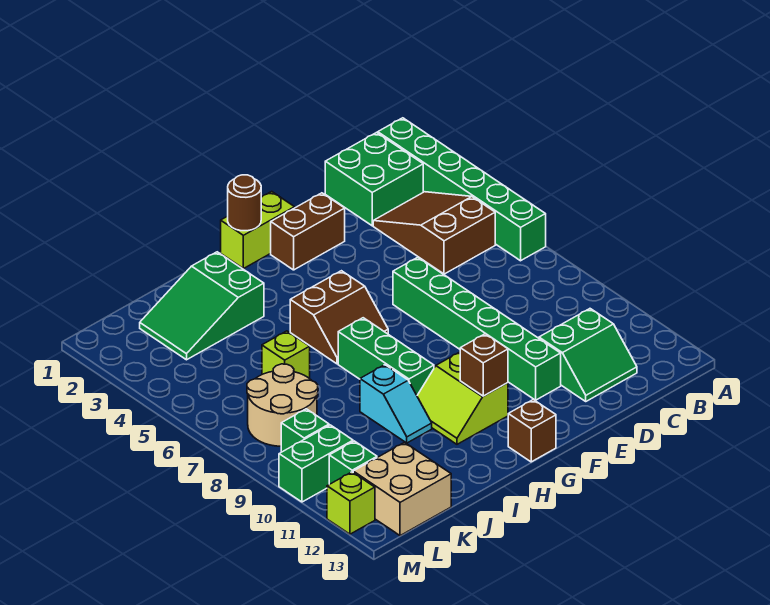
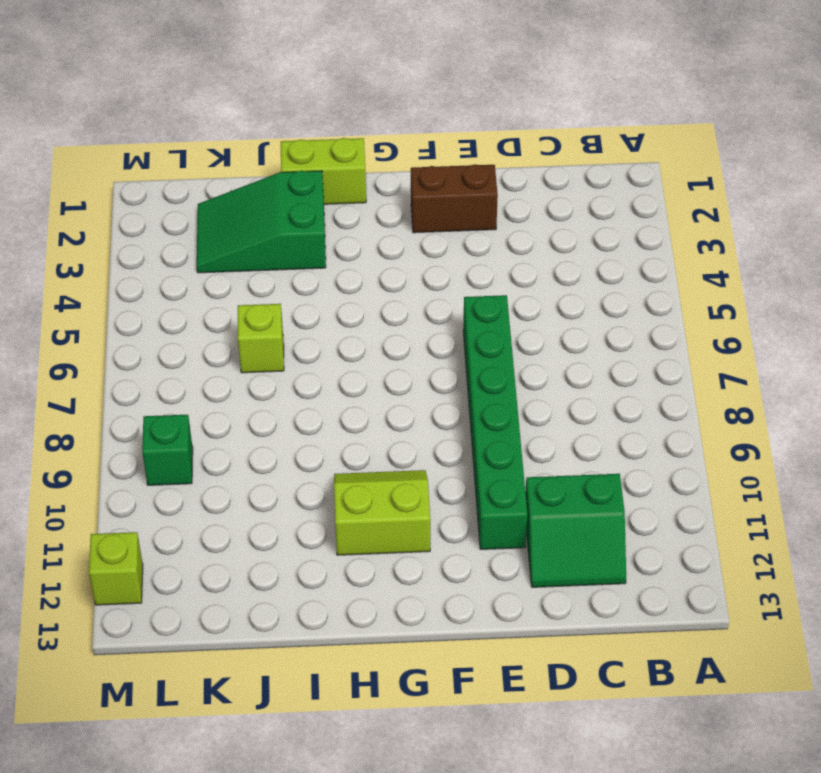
lime 2x2 slope [334,470,430,555] -> lime 2x2 slope turned to [417,352,508,444]
lime 1x2 brick [281,138,366,204] -> lime 1x2 brick moved to [221,192,295,269]
none -> green 1x6 brick [378,118,546,261]
none -> green 2x2 brick [325,133,423,226]
none -> brown 2x3 slope [373,192,495,274]

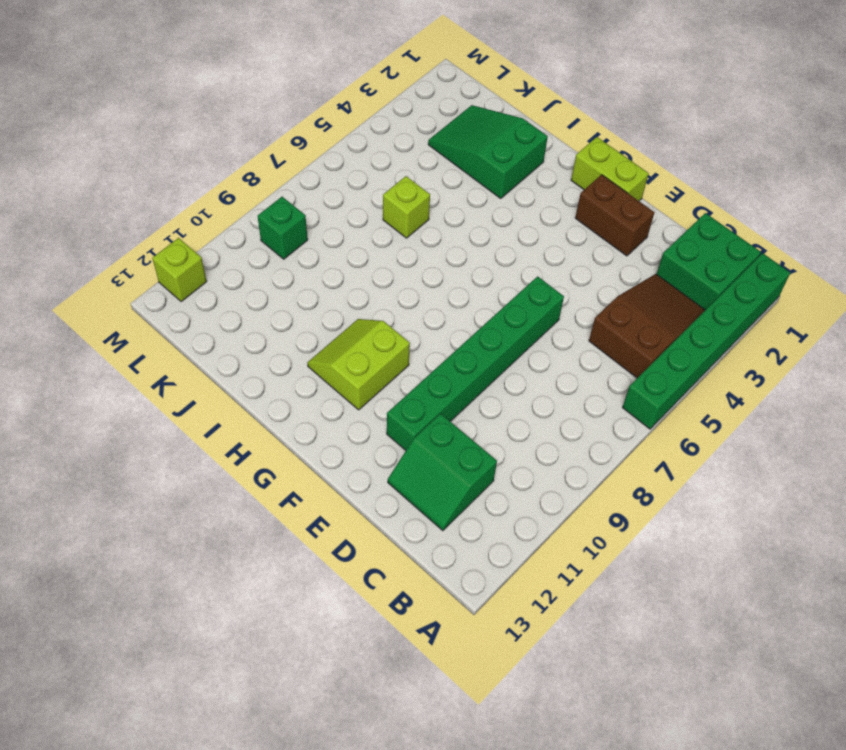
none -> brown 2x2 slope [290,271,388,364]
none -> brown 1x1 brick [508,400,556,462]
none -> green 1x3 brick [338,318,434,395]

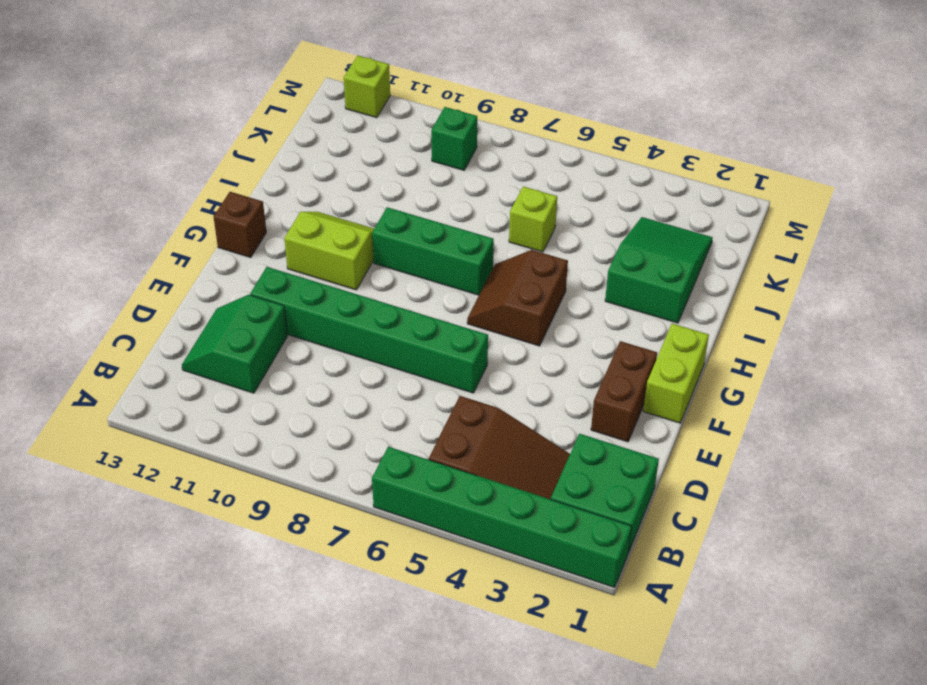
none -> cyan 1x2 slope [360,365,432,443]
none -> tan 2x2 round brick [247,364,318,446]
none -> tan 2x2 brick [353,442,451,536]

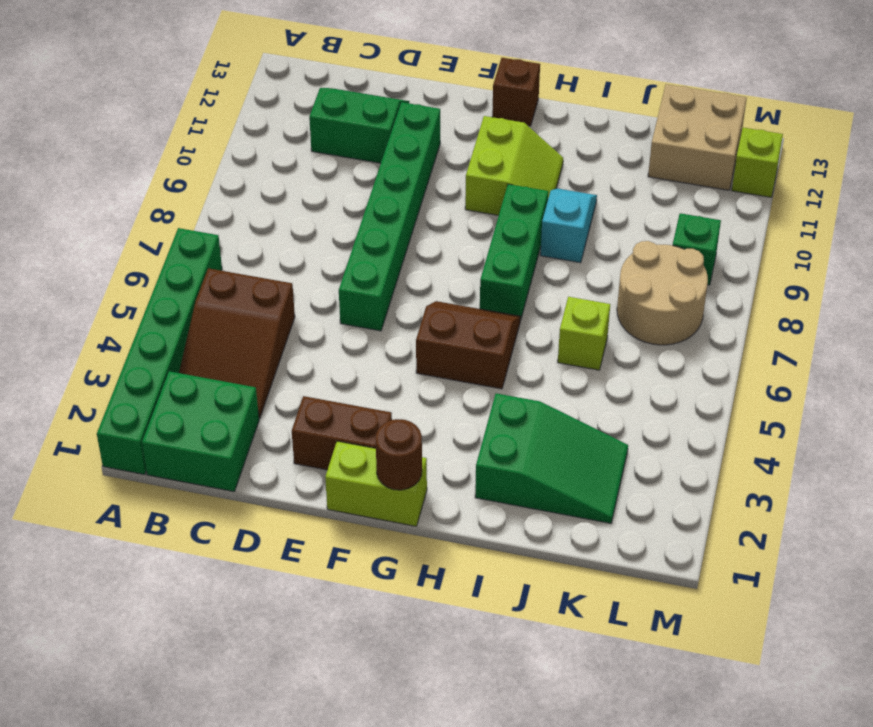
none -> green 1x2 brick [279,425,353,502]
none -> green 1x1 brick [329,441,377,484]
none -> brown 1x1 brick [460,334,508,396]

